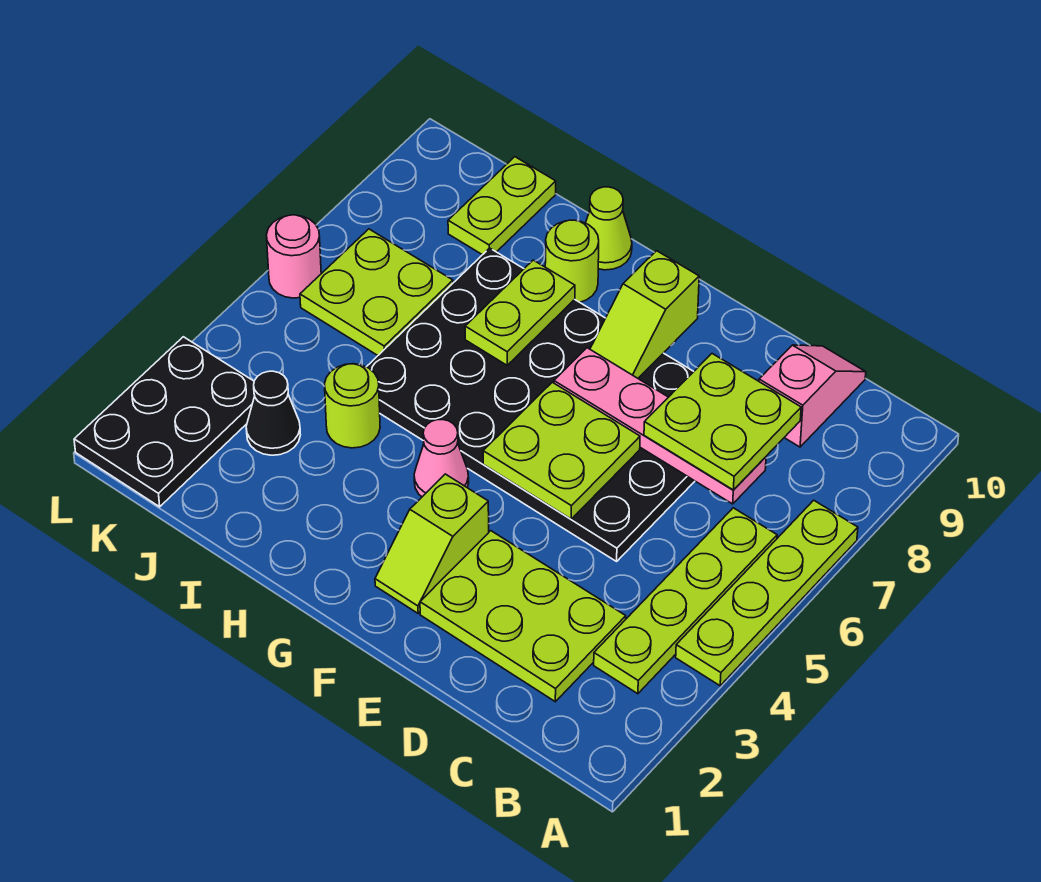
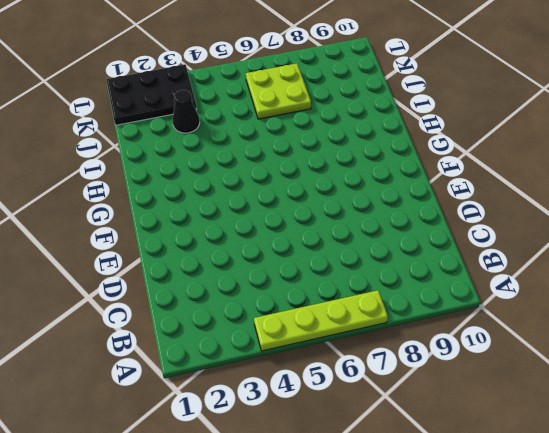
none -> lime 1x4 plate [594,508,777,694]
none -> lime 2x3 plate [420,531,626,702]
none -> pink 1x2 slope [759,345,866,447]

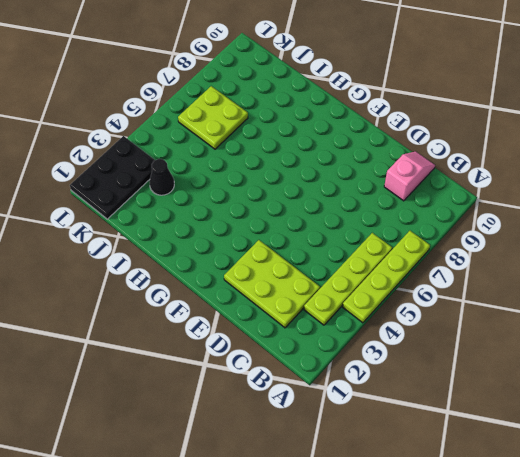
none -> black 4x6 plate [367,248,695,561]
none -> lime 1x2 slope [375,474,489,613]
none -> pink 1x1 cone [414,420,469,497]

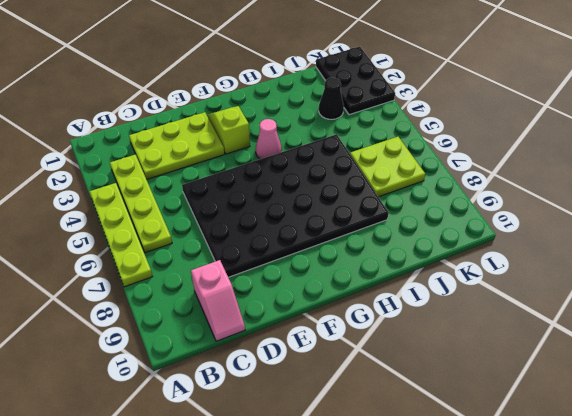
none -> lime 1x1 round brick [545,220,599,302]
none -> lime 1x1 cone [586,187,632,270]
none -> lime 1x1 round brick [325,364,380,448]

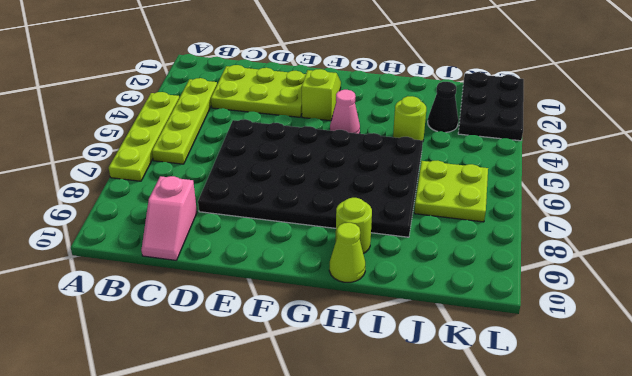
none -> lime 1x2 plate [448,157,556,255]
none -> pink 1x1 round brick [266,215,321,298]
none -> pink 1x4 plate [554,348,766,504]

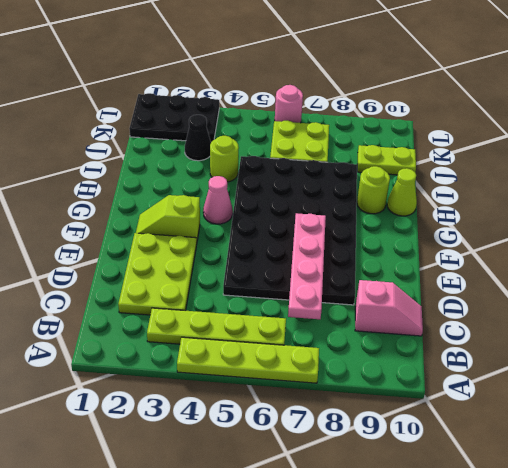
none -> lime 2x2 plate [483,382,640,519]
none -> lime 1x2 slope [590,251,699,378]
none -> lime 1x2 plate [465,260,575,365]

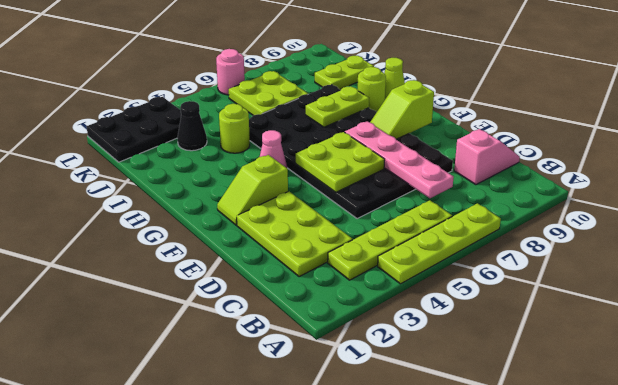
none -> lime 2x2 plate [644,354,801,490]

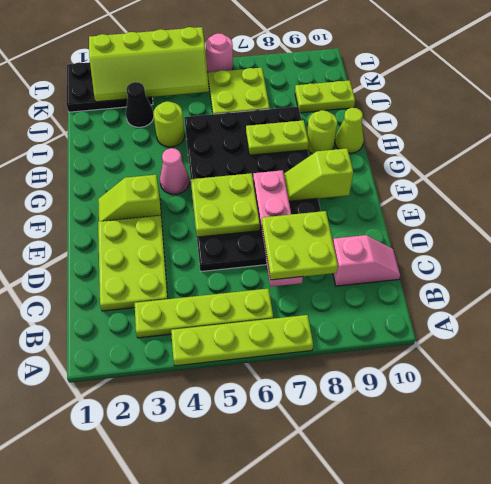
lime 2x4 slope [89,27,209,102] -> none

